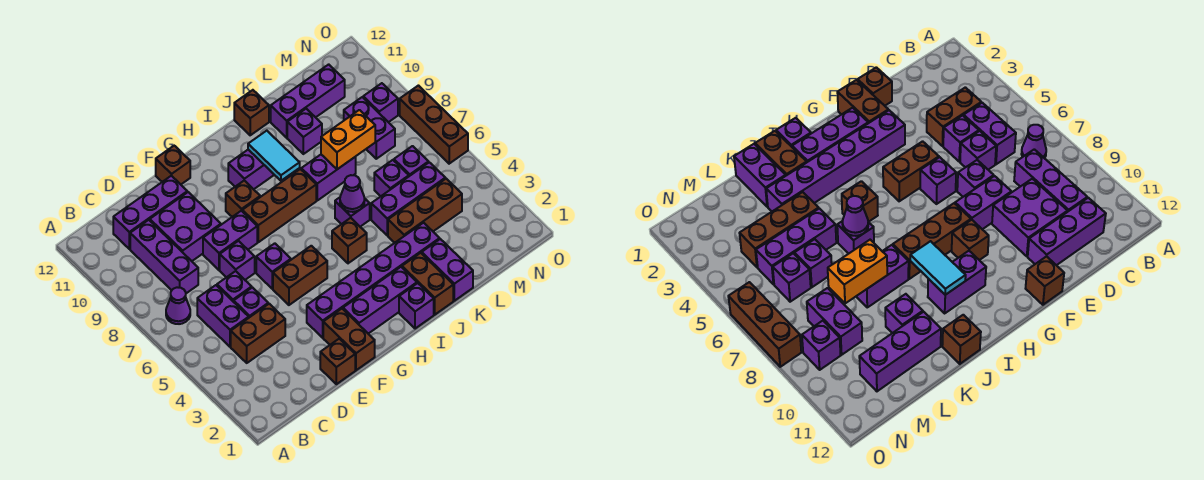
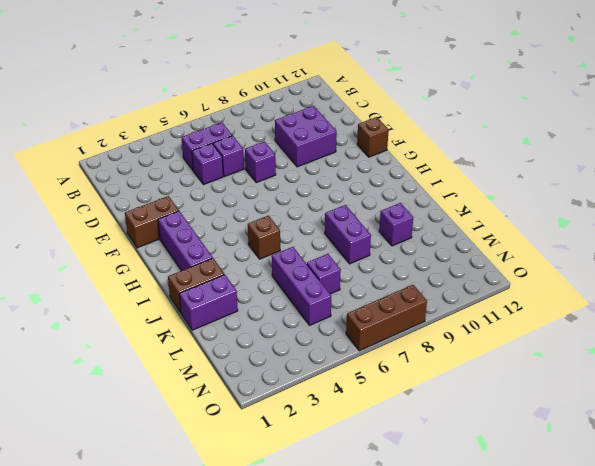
none -> purple 1x1 cone [166,287,190,324]
none -> brown 1x2 brick [231,304,285,363]
none -> purple 1x3 brick [130,220,198,293]
none -> purple 1x3 brick [113,176,187,249]

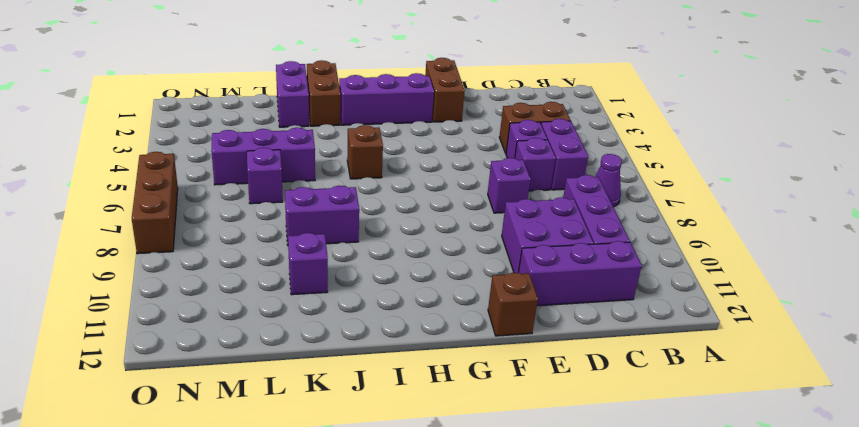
none -> brown 1x1 brick [320,339,355,384]
none -> purple 1x2 brick [203,211,257,270]
none -> purple 1x6 brick [307,223,440,338]
none -> brown 1x2 brick [273,246,327,305]

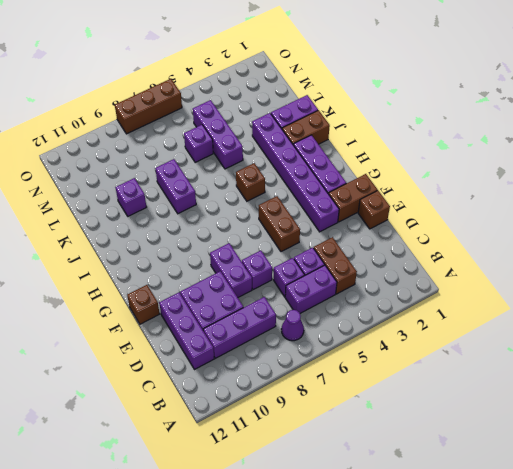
none -> purple 1x1 brick [256,243,291,289]
none -> brown 1x3 brick [242,169,316,242]
none -> brown 1x1 brick [226,181,260,217]
none -> purple 1x2 brick [228,150,274,189]

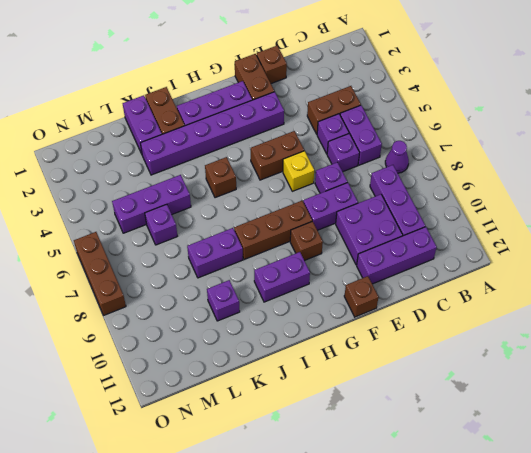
yellow 1x1 brick [283,151,314,191] -> purple 1x1 brick [256,243,291,289]
none -> purple 1x1 brick [399,283,434,329]
none -> purple 1x1 brick [335,198,370,227]
none -> brown 1x1 brick [234,90,269,135]
none -> brown 1x3 brick [388,179,462,243]

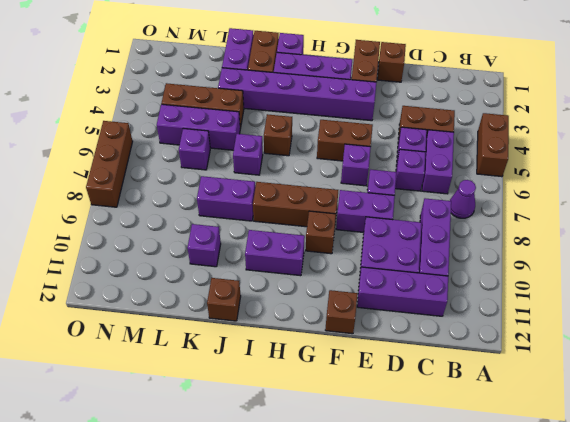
brown 1x2 brick [477,113,509,177] -> none
none -> purple 1x3 brick [271,64,345,138]
none -> purple 1x1 brick [394,146,429,176]
none -> purple 1x2 brick [344,97,395,159]
none -> purple 1x1 brick [363,83,398,122]

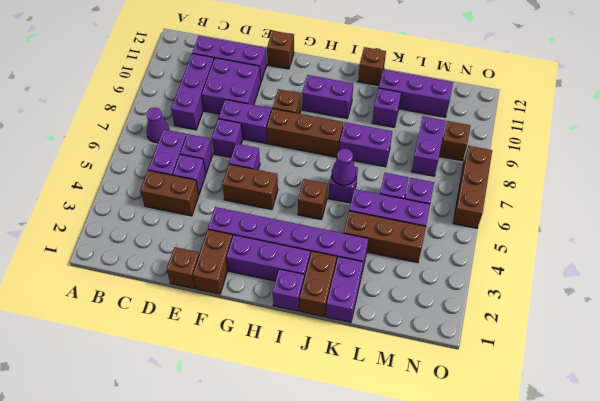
brown 1x1 brick [440,121,470,161] -> purple 1x1 brick [363,83,398,122]
none -> cyan 1x2 tile [248,131,300,181]
none -> orange 1x2 brick [321,110,375,169]

